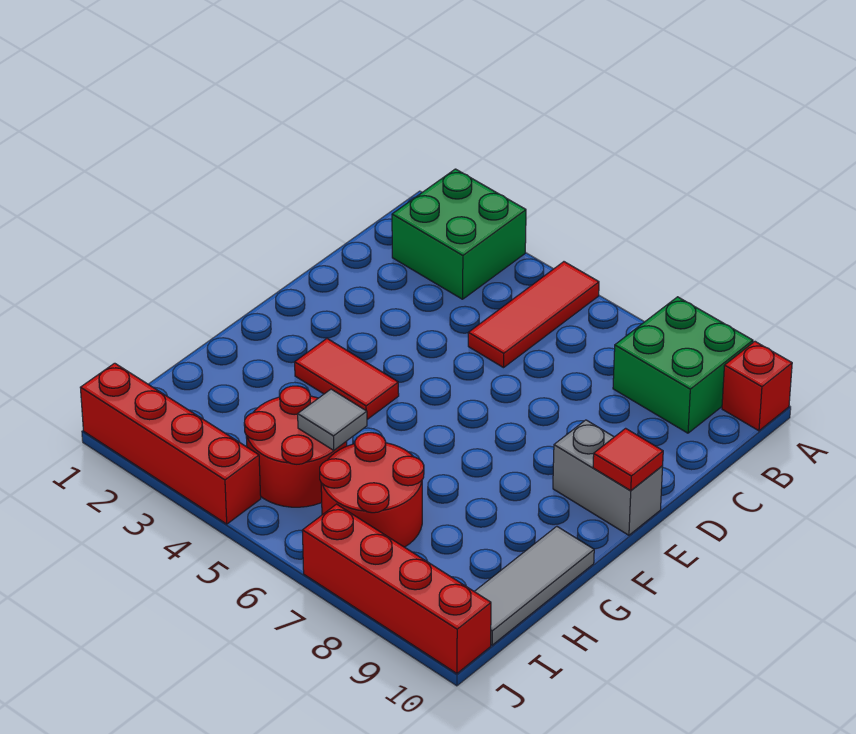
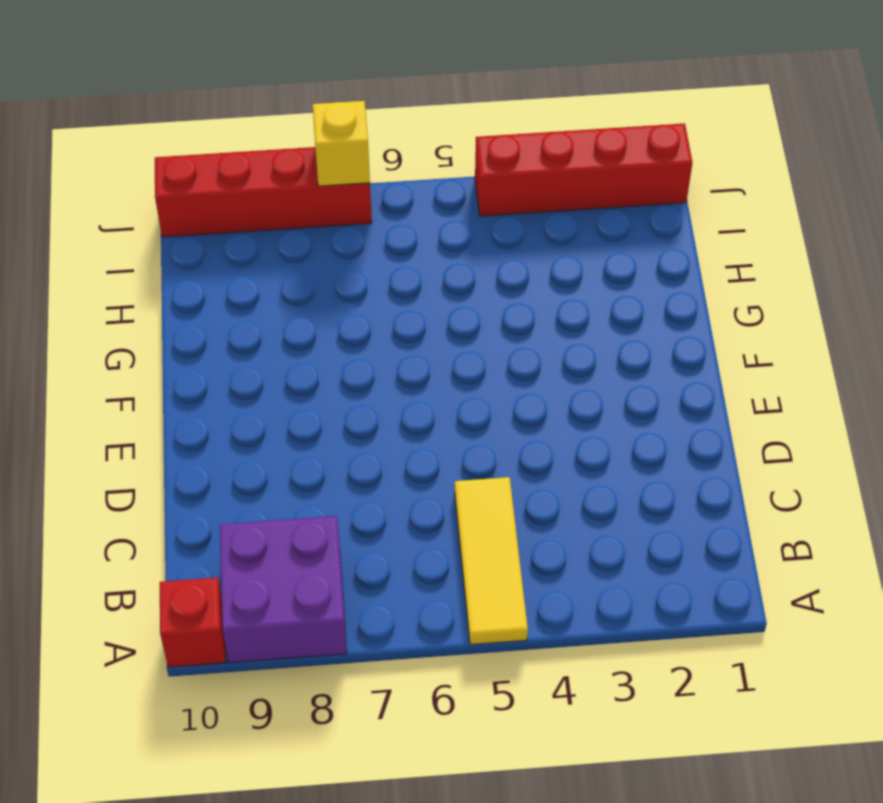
yellow 1x3 tile [455,477,528,645] -> red 1x3 tile [468,262,599,368]
purple 2x2 brick [220,516,347,663] -> green 2x2 brick [613,297,753,433]
yellow 1x1 brick [313,101,370,186] -> none
none -> green 2x2 brick [392,169,526,299]
none -> grey 1x2 brick [553,420,663,535]
none -> red 1x2 tile [295,339,399,419]

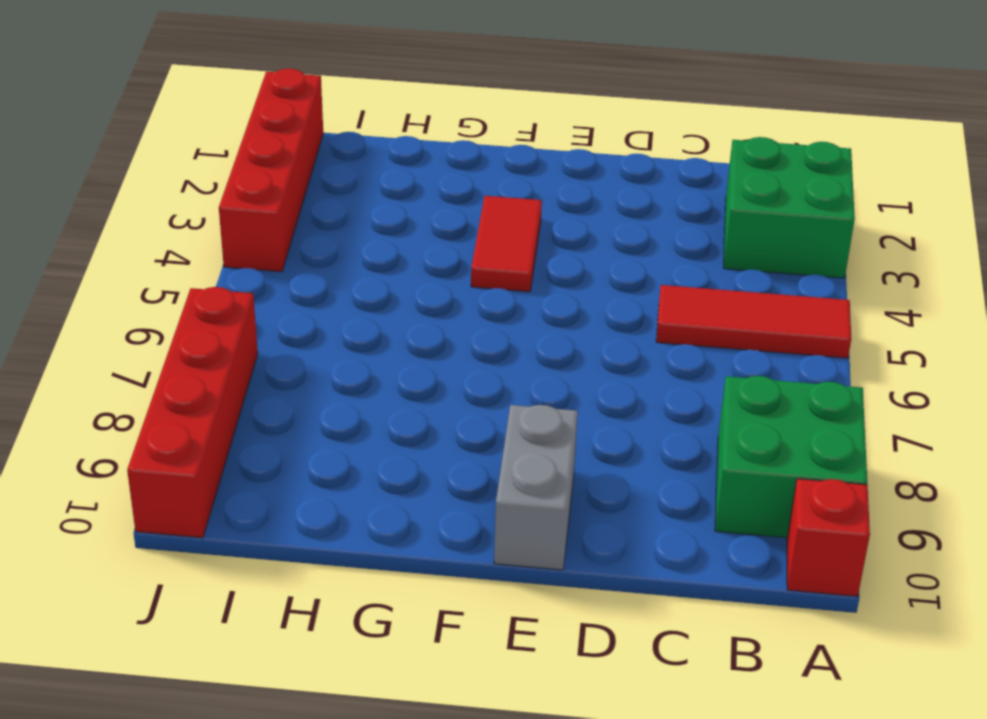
none -> grey 1x3 tile [474,526,594,645]
none -> red 2x2 round brick [244,386,347,507]
none -> red 2x2 round brick [320,433,424,547]

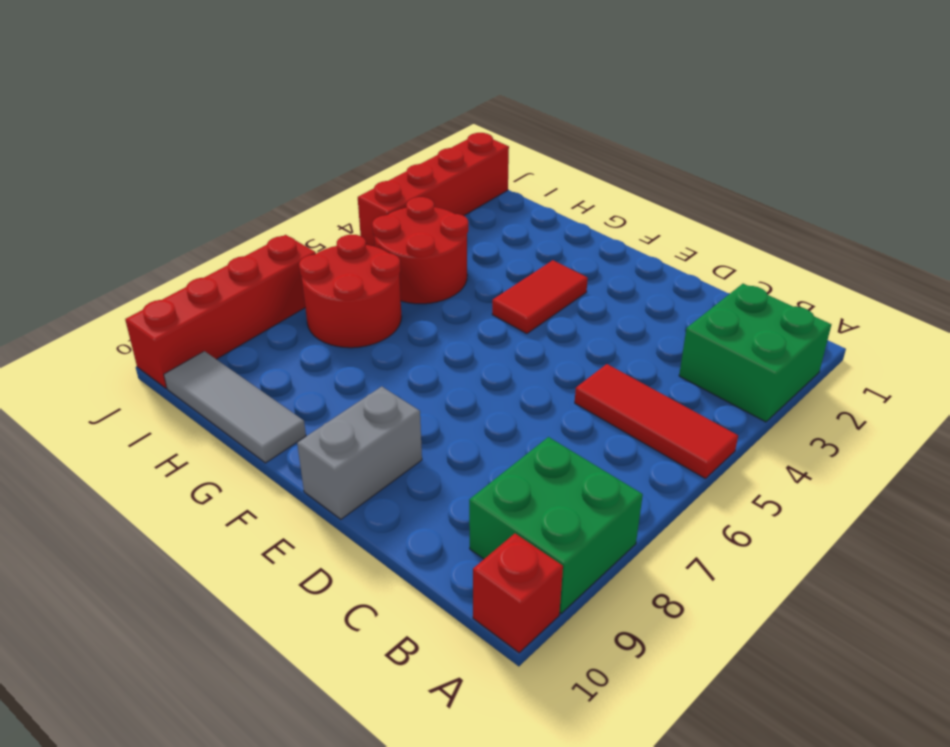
none -> red 1x1 tile [593,428,663,491]
none -> grey 1x1 tile [298,389,367,450]

